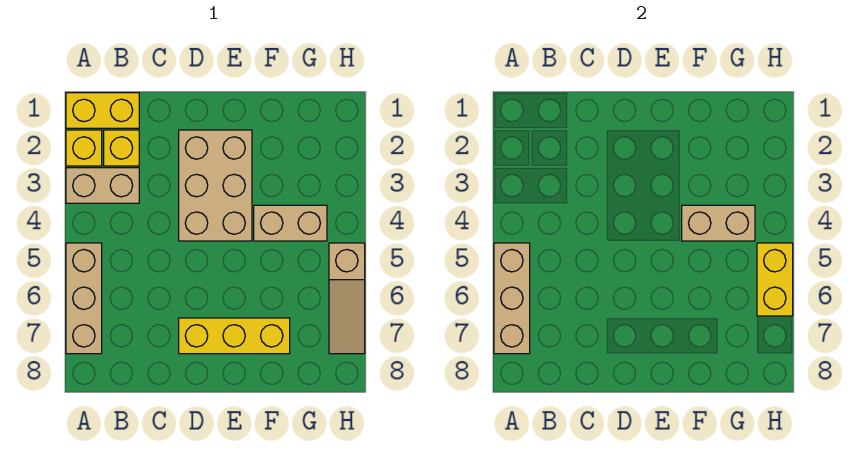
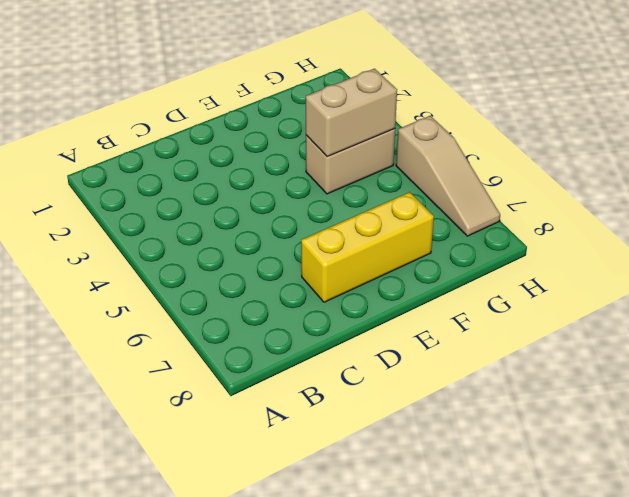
none -> yellow 1x2 brick [66,93,139,128]
none -> yellow 1x1 brick [66,130,102,166]
none -> tan 1x2 brick [66,168,139,203]

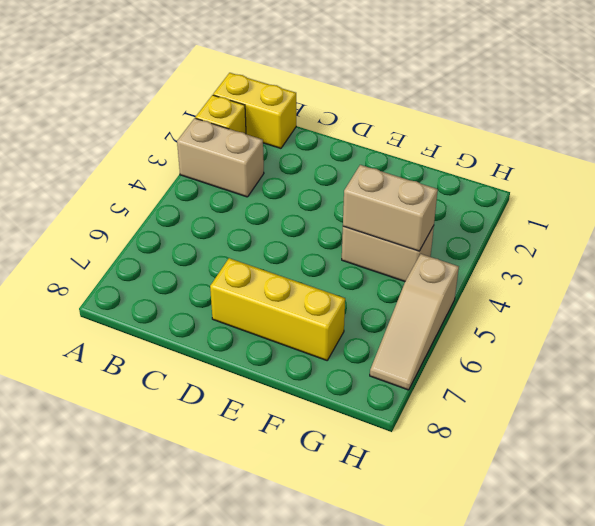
none -> tan 1x3 brick [66,243,102,354]
none -> yellow 1x1 brick [104,130,139,166]
none -> tan 2x3 brick [179,130,252,241]

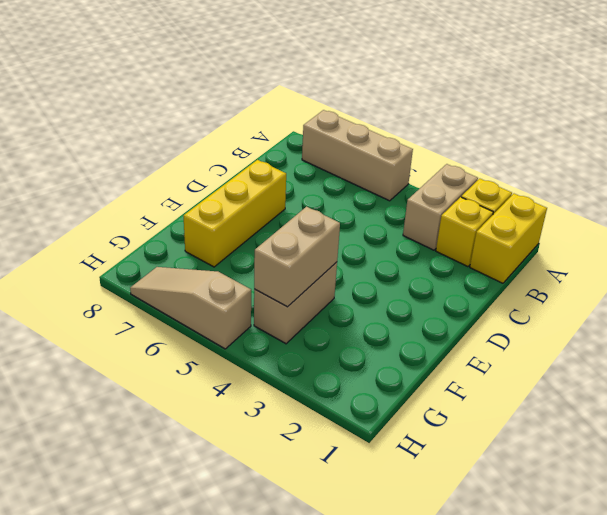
none -> tan 2x3 brick [179,130,252,241]
none -> tan 1x3 brick [494,243,530,354]
none -> yellow 1x2 brick [757,243,793,316]

